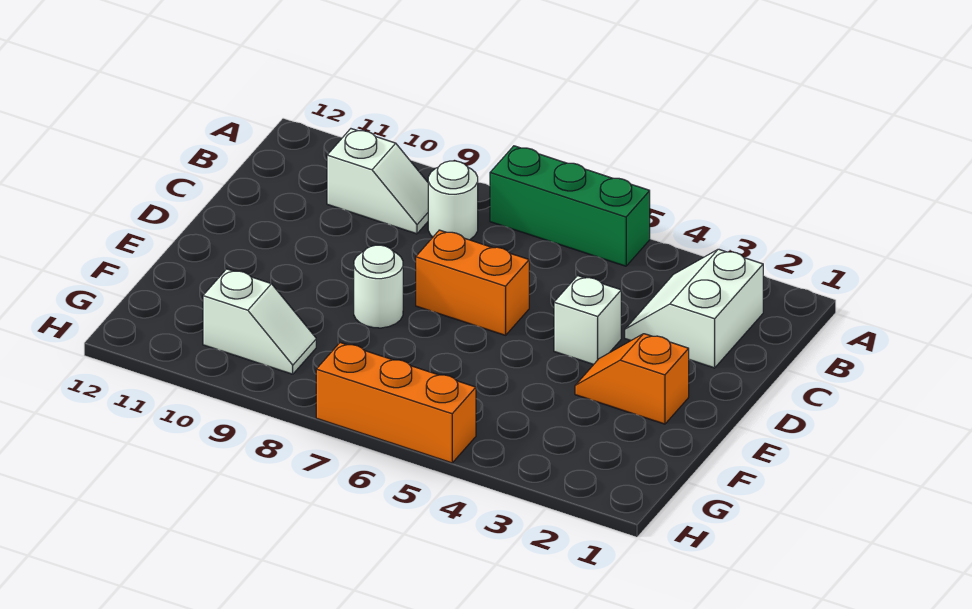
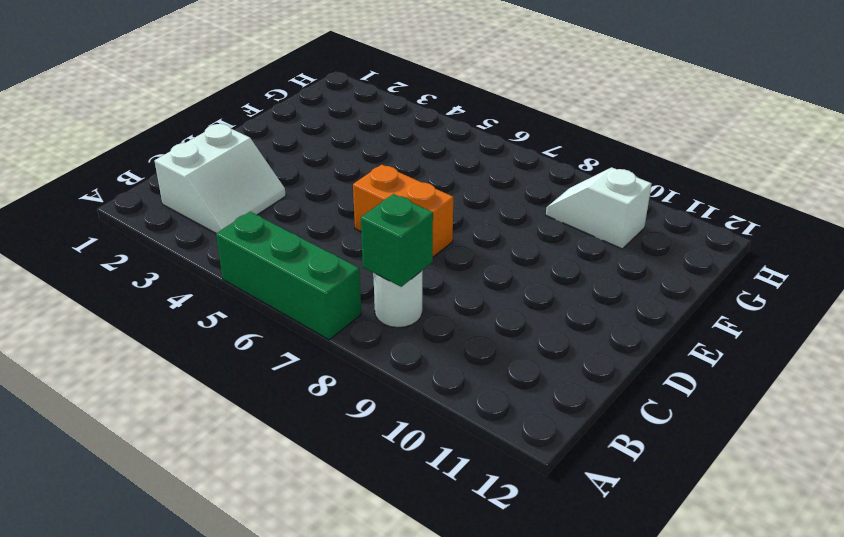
green 1x1 brick [361,194,433,287] -> none
none -> white 1x2 slope [327,129,428,234]
none -> white 1x1 brick [554,276,621,365]

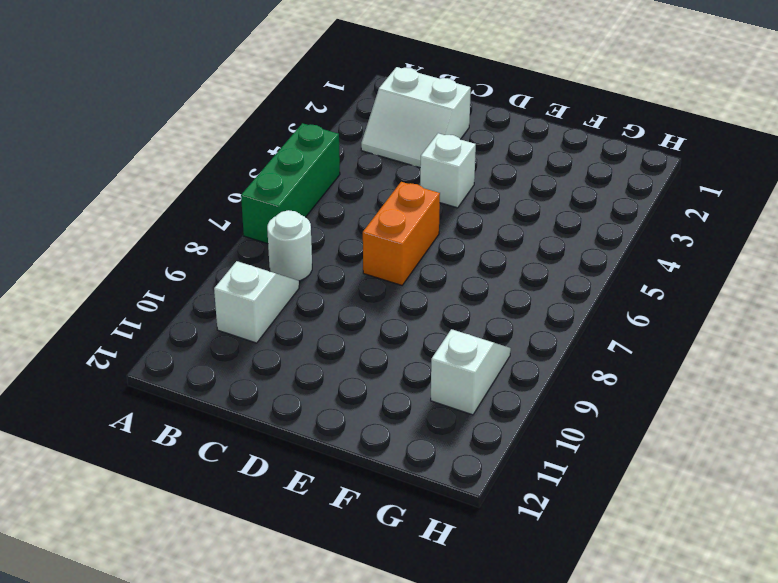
none -> orange 1x2 slope [575,334,689,424]
none -> white 1x1 round brick [354,245,403,328]

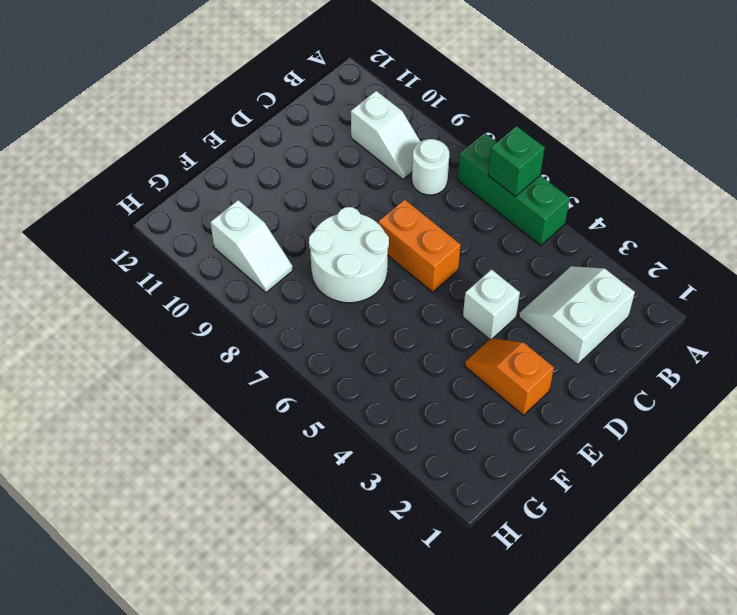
green 1x1 brick [488,126,545,196] -> none
white 2x2 round brick [309,207,389,303] -> white 1x1 round brick [354,245,403,328]
none -> orange 1x3 brick [316,343,476,463]

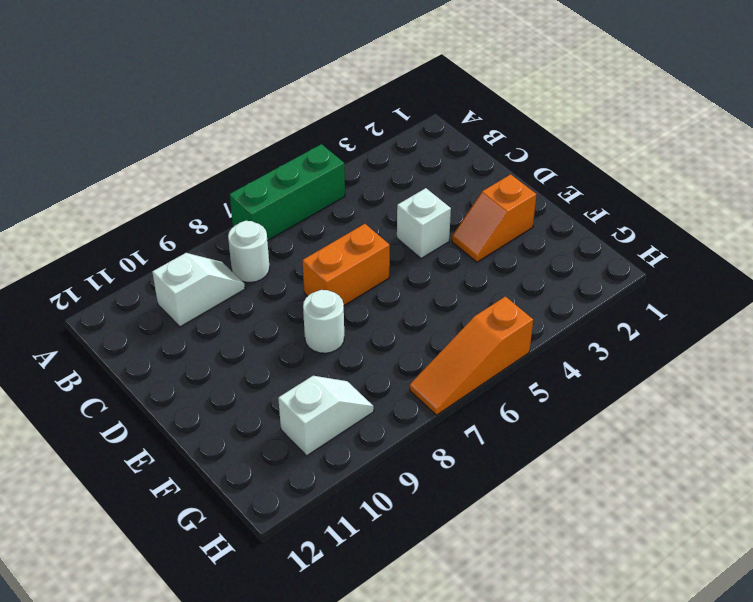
orange 1x3 slope [410,296,533,415] -> orange 1x3 brick [316,343,476,463]
none -> white 2x2 slope [625,249,763,368]

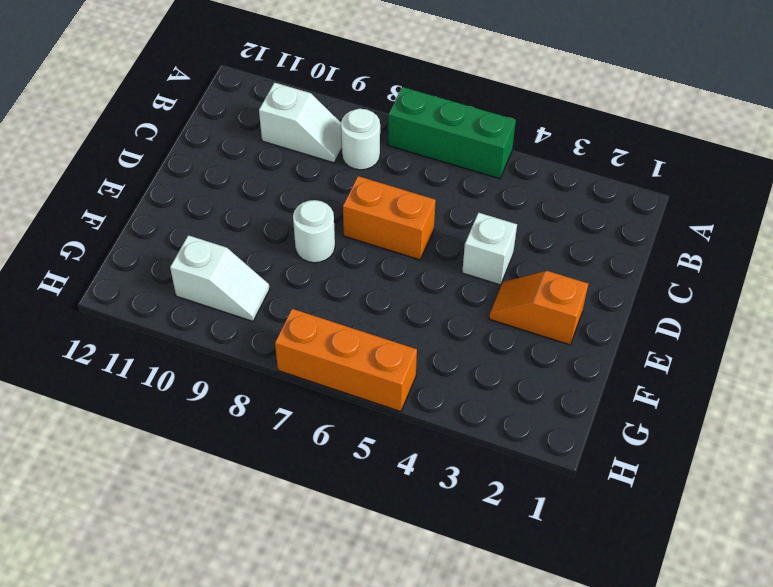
none -> white 2x2 slope [625,249,763,368]

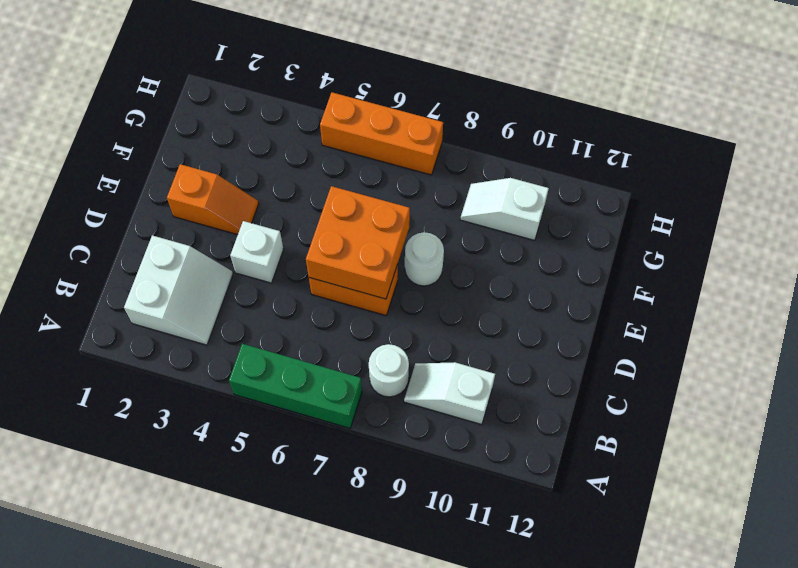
orange 2x2 brick [306,186,410,299] -> none

